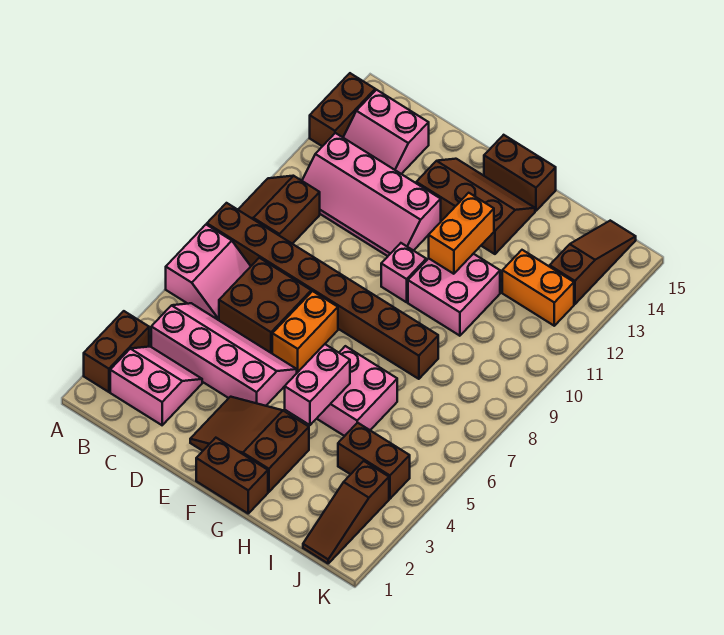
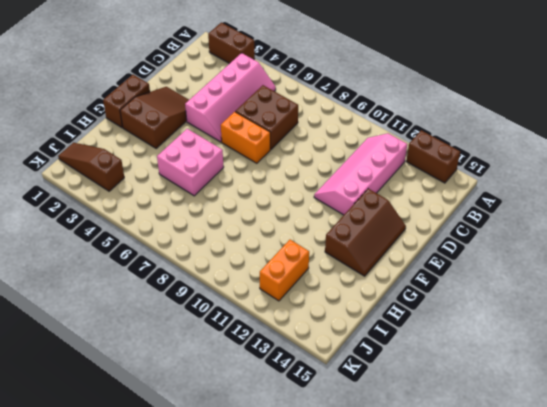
none -> pink 2x2 slope [166,225,251,320]
none -> brown 1x8 brick [207,203,438,379]
none -> brown 2x2 slope [238,176,320,244]

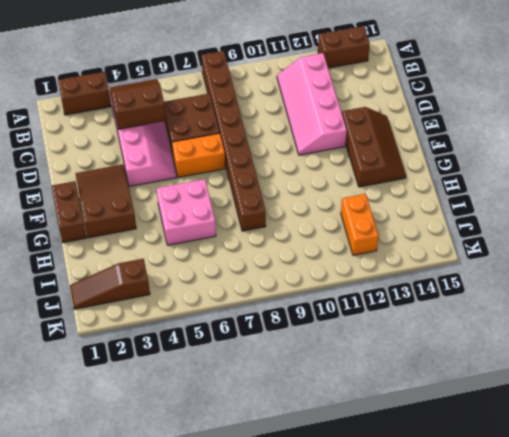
brown 2x2 slope [110,79,166,129] -> brown 2x2 slope moved to [238,176,320,244]
none -> pink 2x2 slope [166,225,251,320]
none -> pink 2x2 slope [110,347,202,425]
none -> pink 2x2 slope [343,90,429,174]

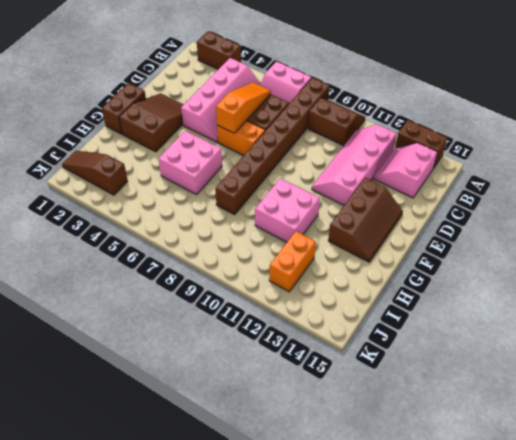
orange 1x3 slope [216,83,271,133] -> none
none -> pink 2x2 slope [110,347,202,425]
none -> pink 1x1 brick [381,243,426,302]
none -> brown 1x2 brick [484,135,556,211]

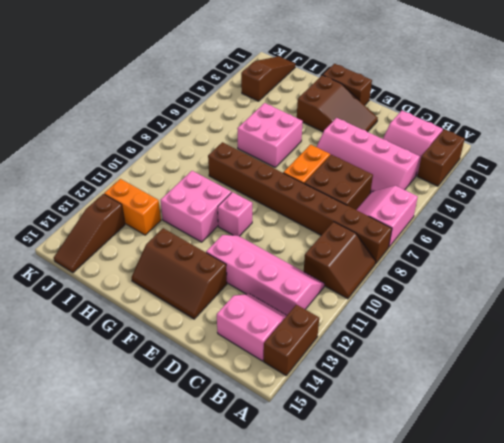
none -> brown 1x2 brick [484,135,556,211]
none -> brown 1x2 brick [338,423,410,499]
none -> pink 1x2 brick [285,344,350,425]

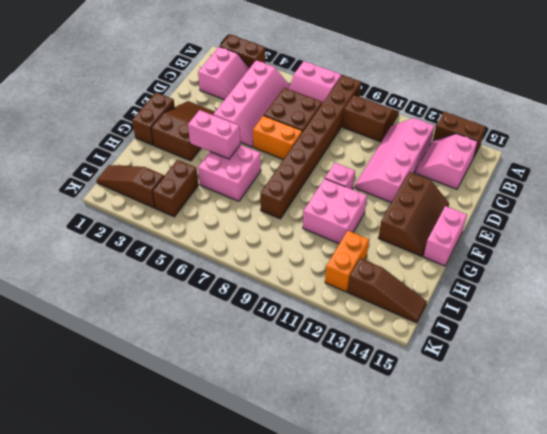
pink 1x2 brick [423,206,467,266] -> brown 1x2 brick [484,135,556,211]
none -> orange 1x2 brick [429,193,494,274]

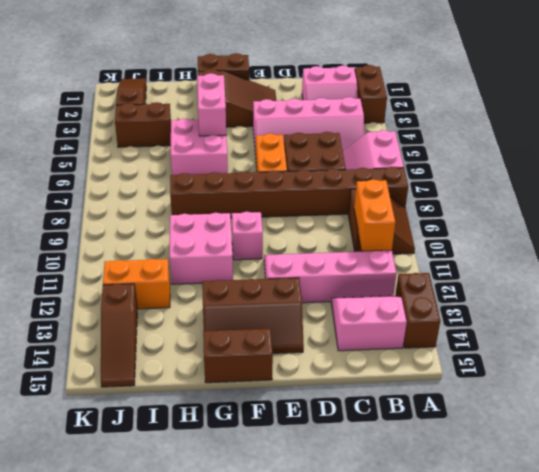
orange 1x2 brick [354,180,395,251] -> orange 1x2 brick moved to [429,193,494,274]

